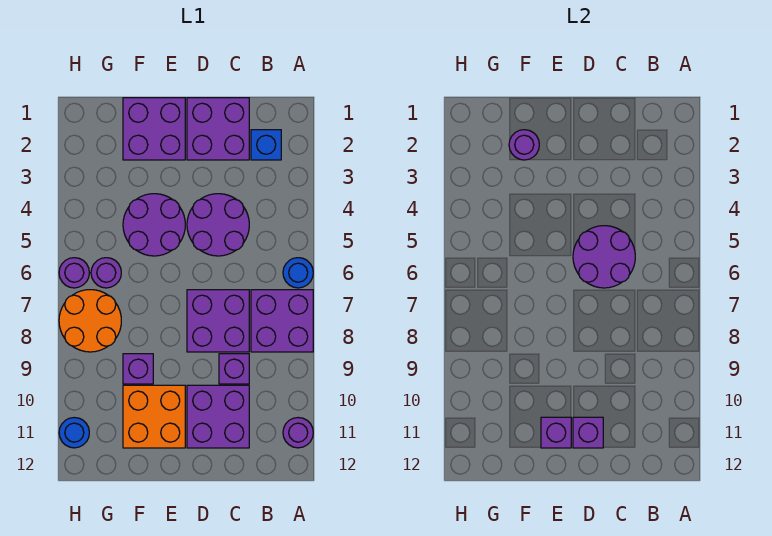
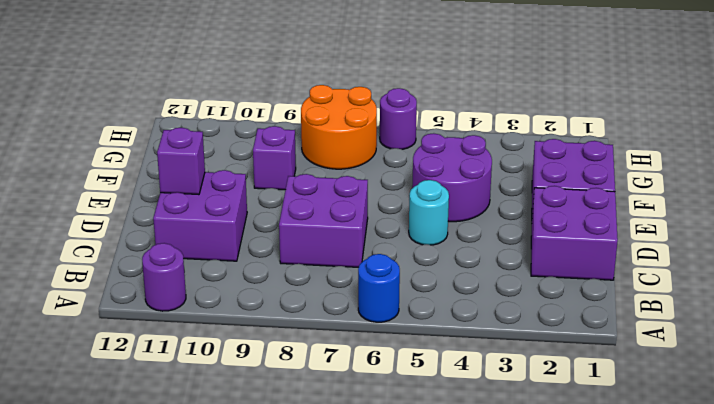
cyan 1x1 round brick [409,180,449,245] -> purple 2x2 round brick [187,194,249,256]
none -> purple 2x2 brick [251,290,313,352]
none -> blue 1x1 brick [251,130,281,160]
none -> purple 1x1 brick [219,354,249,384]

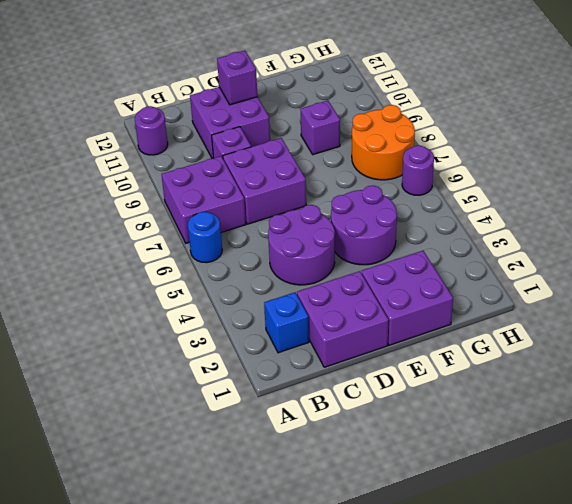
none -> orange 2x2 brick [123,385,185,448]
none -> purple 1x1 round brick [91,258,121,288]
none -> blue 1x1 round brick [59,418,89,448]

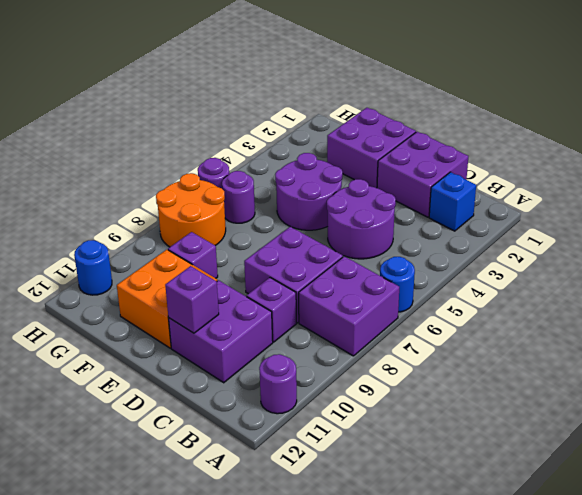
none -> purple 2x2 round brick [573,226,635,288]
none -> purple 1x1 brick [541,417,571,448]
none -> purple 1x1 round brick [509,130,539,160]

